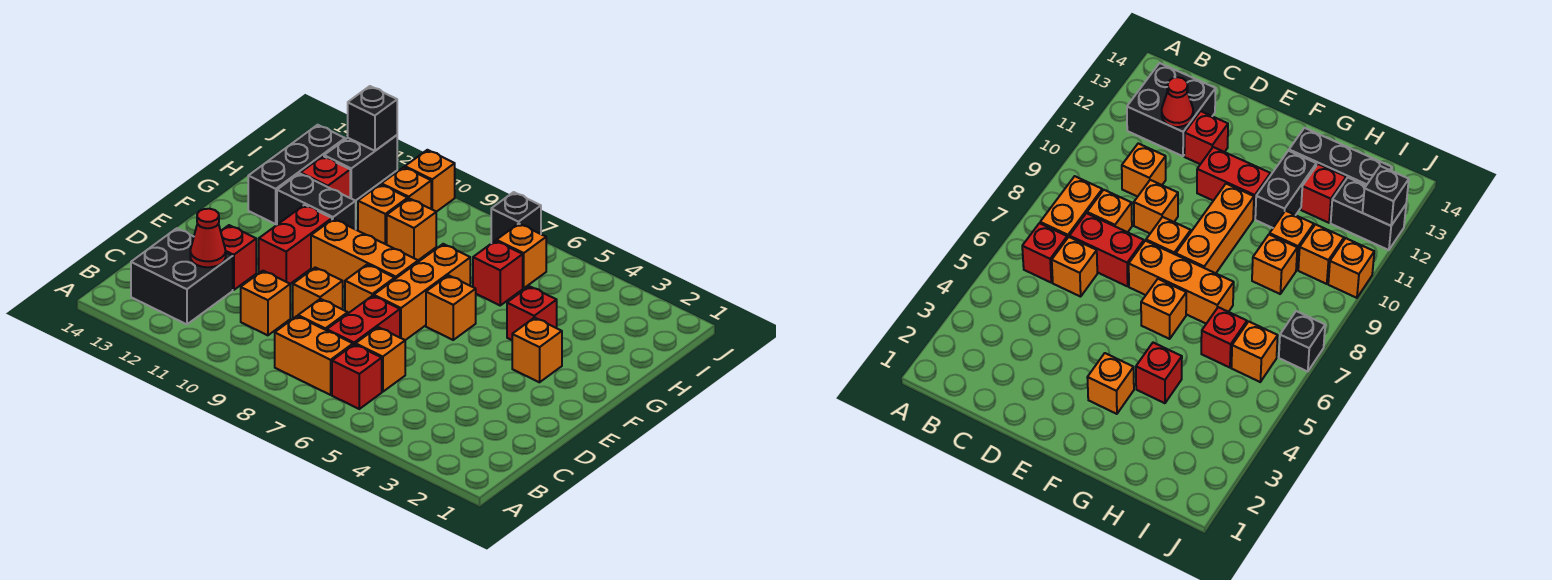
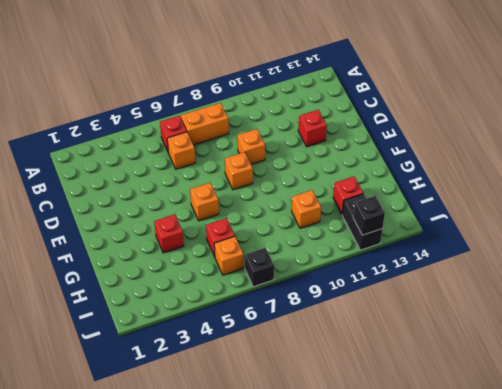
none -> black 2x2 brick [131,228,233,324]
none -> red 1x2 brick [327,296,400,345]
none -> orange 1x1 brick [298,299,348,330]

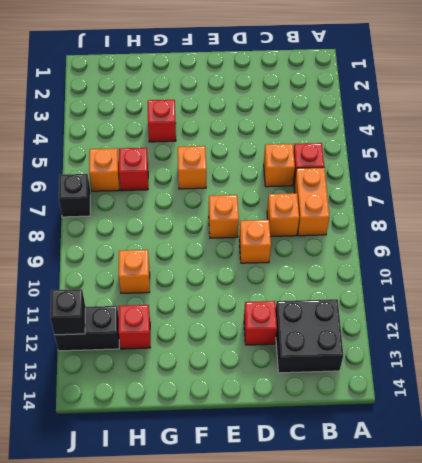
none -> red 1x2 brick [327,296,400,345]
none -> orange 1x1 brick [241,271,290,335]
none -> orange 1x3 brick [374,244,470,340]

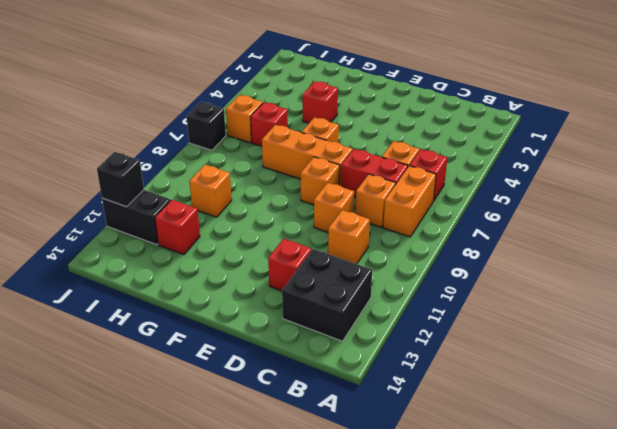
none -> red 1x2 brick [259,205,332,284]
none -> orange 1x1 brick [512,317,562,382]
none -> orange 1x3 brick [311,219,418,287]

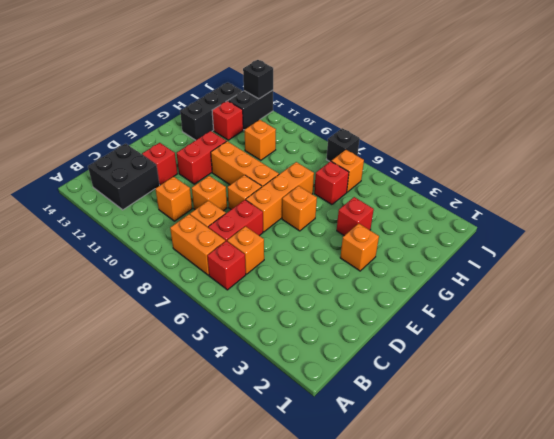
none -> black 1x2 brick [277,173,356,229]
none -> orange 1x1 brick [387,199,436,260]
none -> orange 1x1 brick [382,167,431,209]

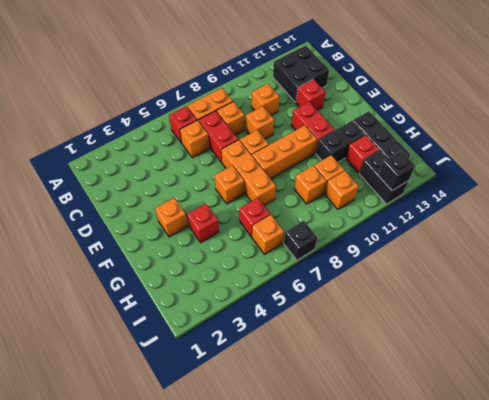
none -> orange 1x1 brick [405,150,455,212]
none -> red 1x1 cone [190,209,226,267]

